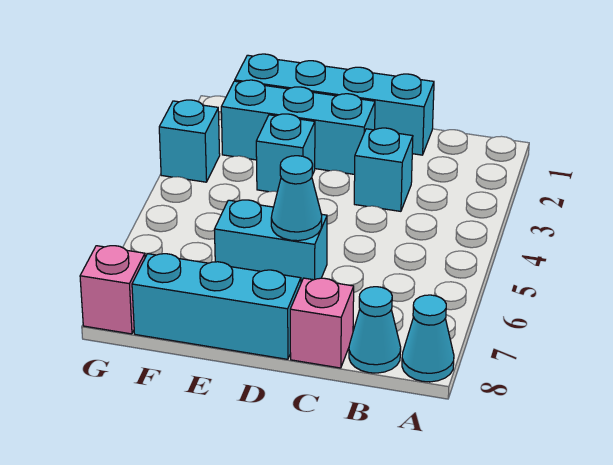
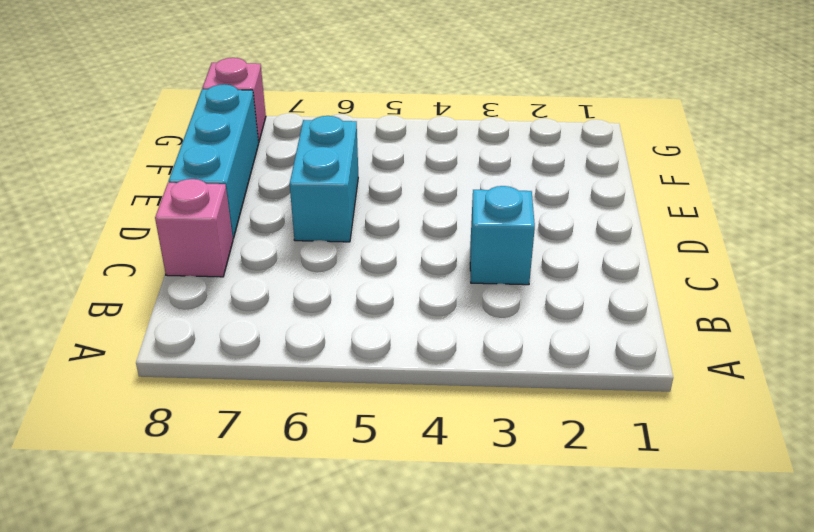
none -> cyan 1x1 cone [402,295,454,382]
none -> cyan 1x1 cone [349,287,401,373]
none -> cyan 1x4 brick [235,54,434,155]

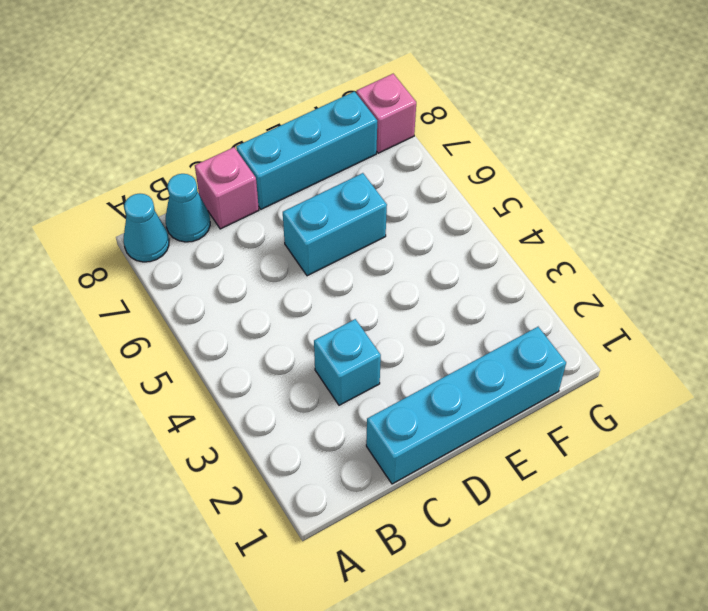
none -> cyan 1x3 brick [221,80,375,174]
none -> cyan 1x1 brick [256,114,315,192]
none -> cyan 1x1 brick [159,100,220,182]

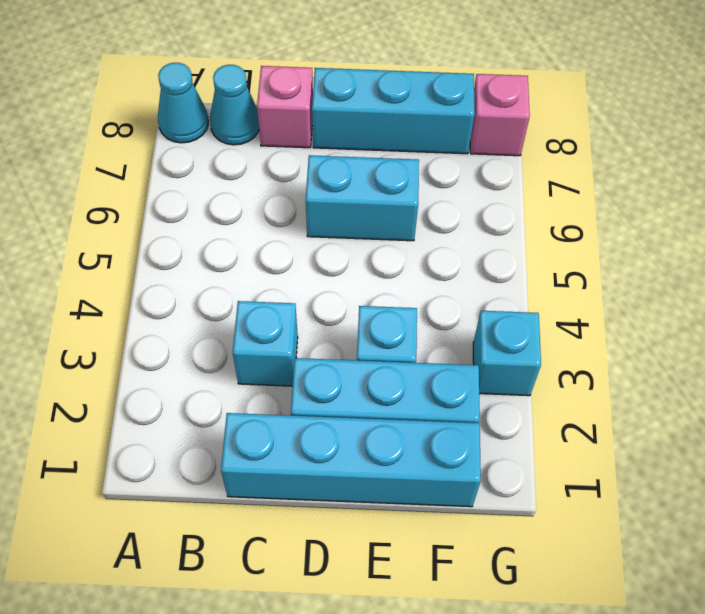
none -> cyan 1x1 cone [271,156,322,241]

